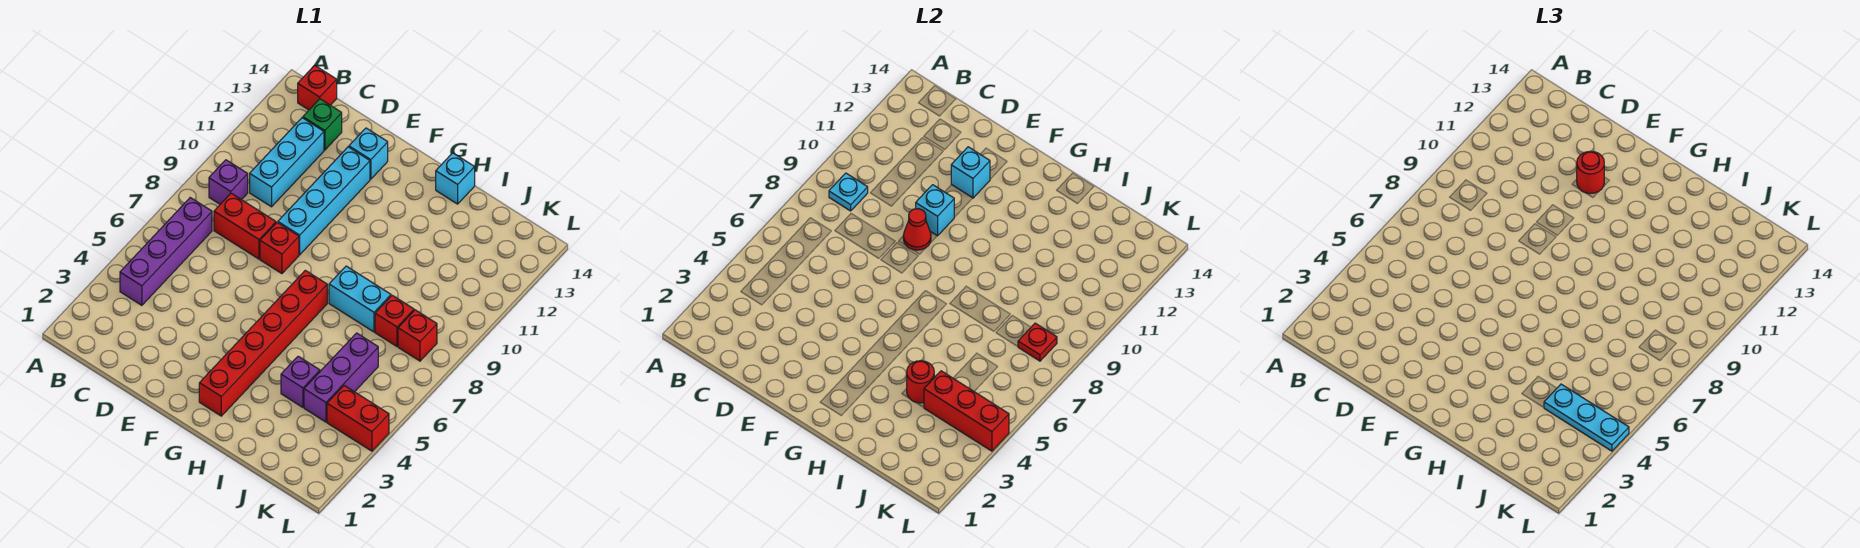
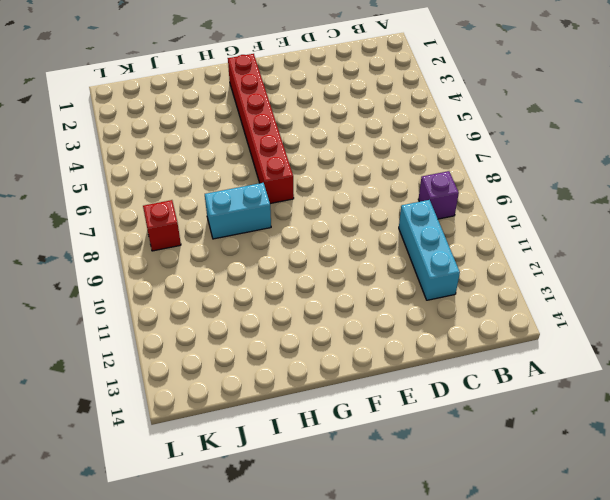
none -> purple 1x4 brick [120,198,212,305]
none -> red 1x1 brick [298,65,337,110]
none -> red 1x2 brick [214,193,276,259]

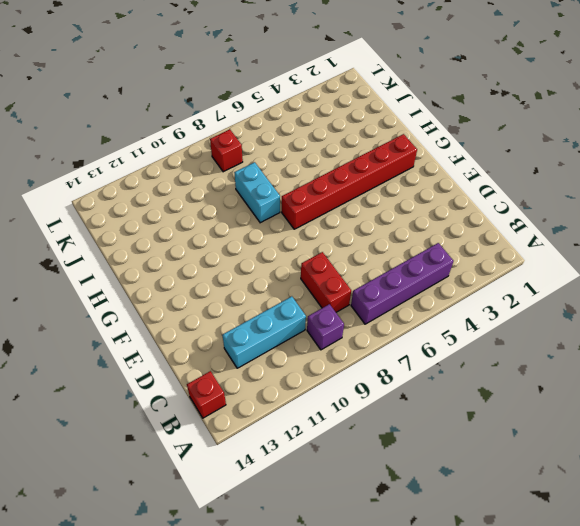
none -> green 1x1 brick [303,99,342,150]
none -> red 1x1 brick [260,223,299,274]
none -> cyan 1x4 brick [278,147,370,255]

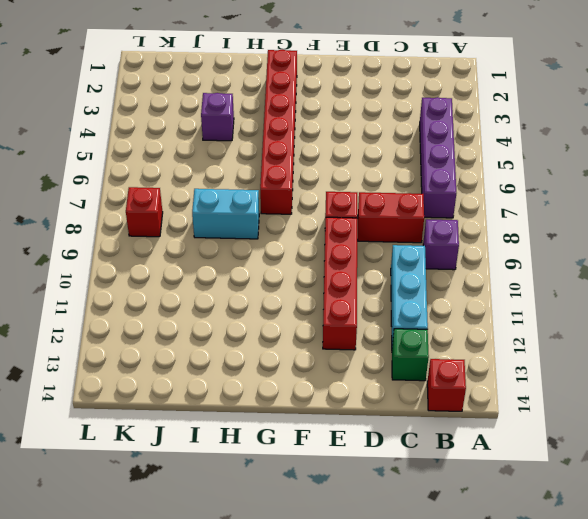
red 1x4 brick [323,217,357,350] -> cyan 1x4 brick [278,147,370,255]
none -> cyan 1x1 brick [349,128,388,179]
none -> cyan 1x1 brick [436,153,475,204]
none -> purple 1x3 brick [304,333,378,422]

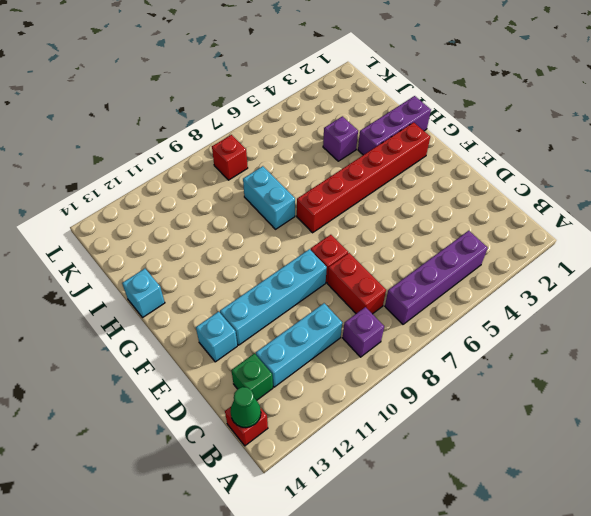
green 1x1 cone [230,387,261,428] -> none
purple 1x3 brick [358,96,431,155] -> purple 1x3 brick moved to [304,333,378,422]
none -> red 1x1 brick [375,295,414,346]
none -> red 1x2 brick [327,386,389,451]
none -> cyan 1x1 plate [829,173,868,211]

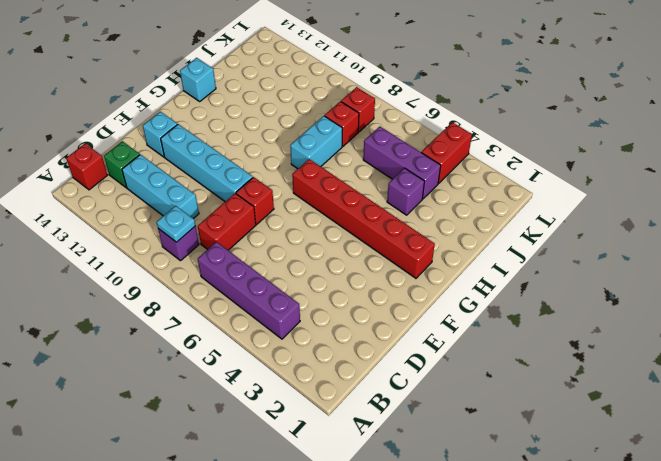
none -> red 1x1 cone [903,209,931,250]
none -> cyan 1x1 brick [916,185,954,236]
none -> cyan 1x1 brick [951,147,990,198]

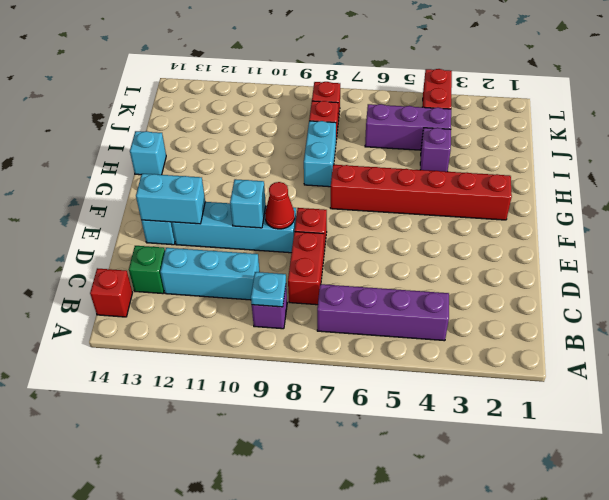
cyan 1x2 brick [136,174,205,224] -> cyan 1x1 brick [951,147,990,198]
none -> red 1x1 round brick [907,361,934,403]
none -> red 1x3 brick [924,371,1009,451]
none -> red 1x1 plate [1018,323,1057,361]

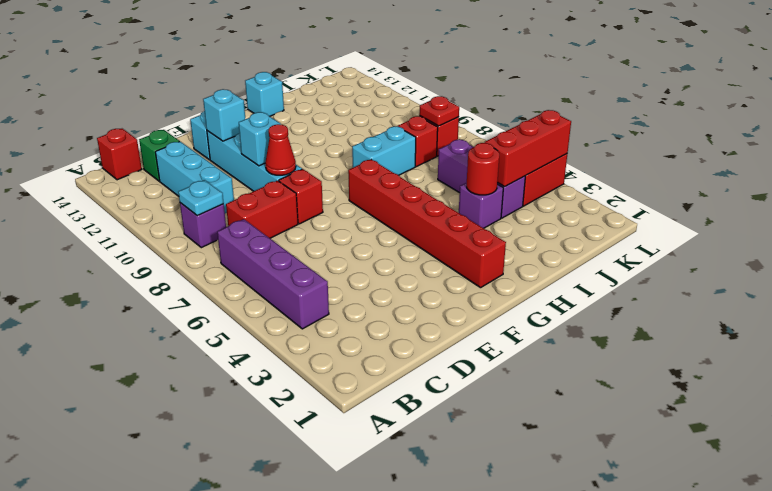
none -> red 1x1 round brick [1577,151,1604,194]
none -> cyan 1x3 plate [1544,384,1629,451]

